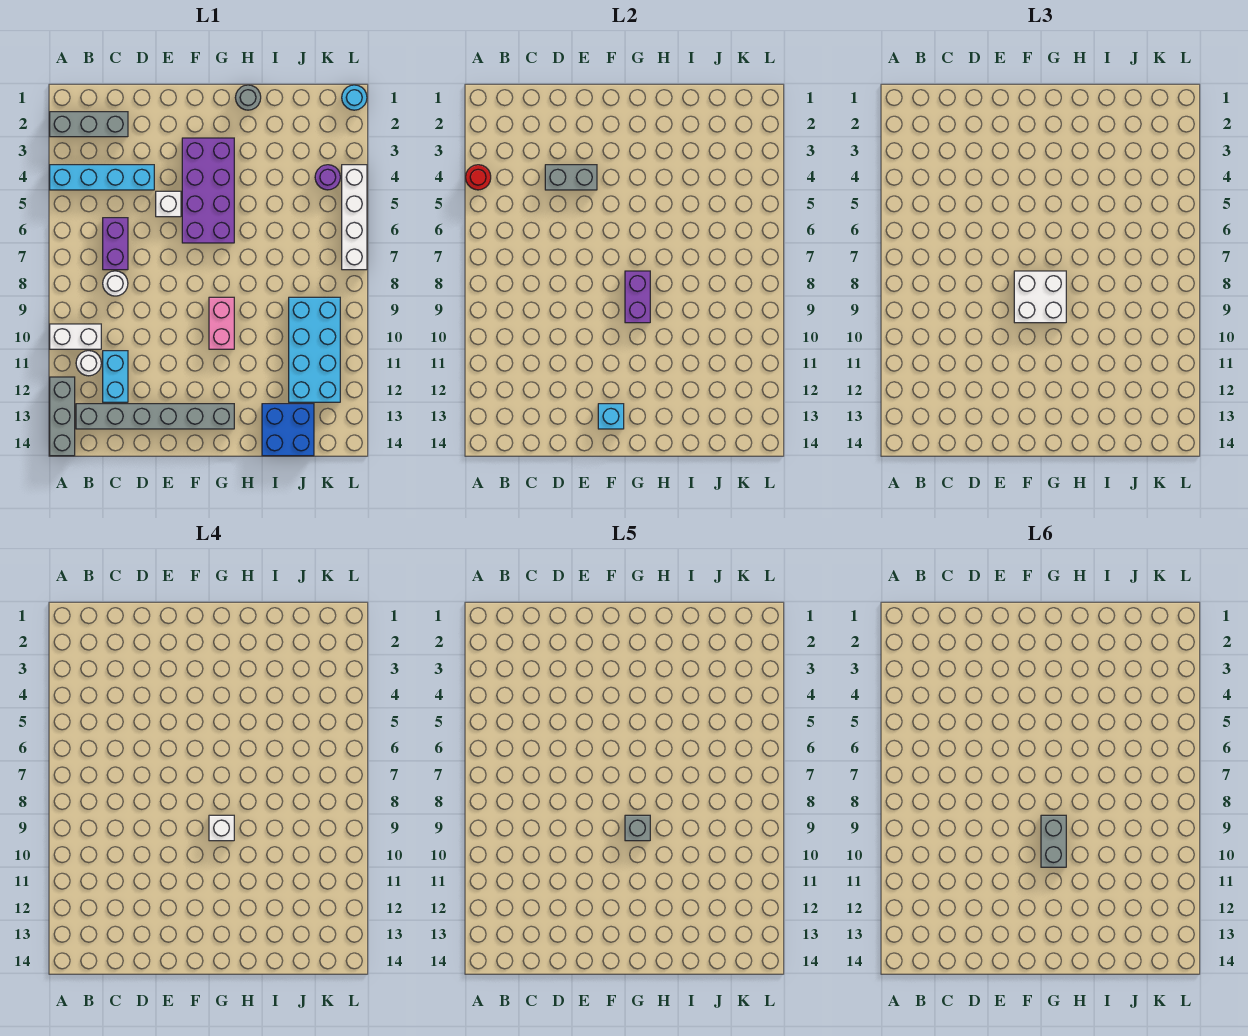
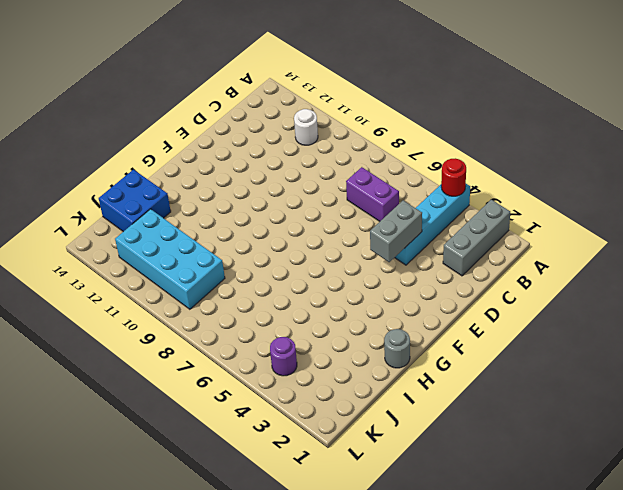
none -> white 1x2 brick [50,324,101,349]
none -> grey 1x3 brick [50,377,75,456]
none -> grey 1x6 brick [76,404,234,429]

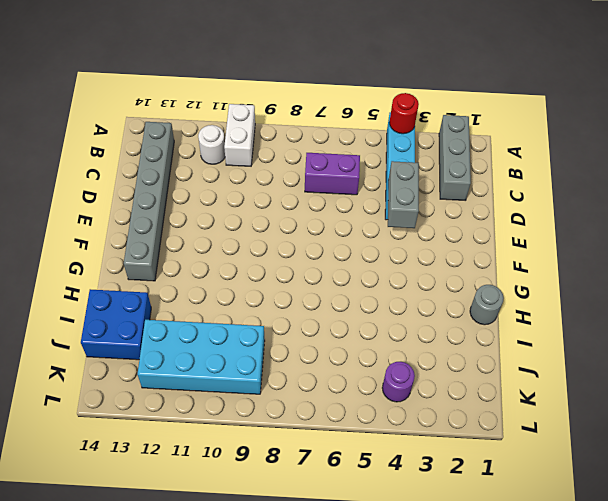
none -> grey 1x3 brick [50,377,75,456]
none -> white 1x1 round brick [103,271,128,296]
none -> cyan 1x2 brick [103,351,128,402]

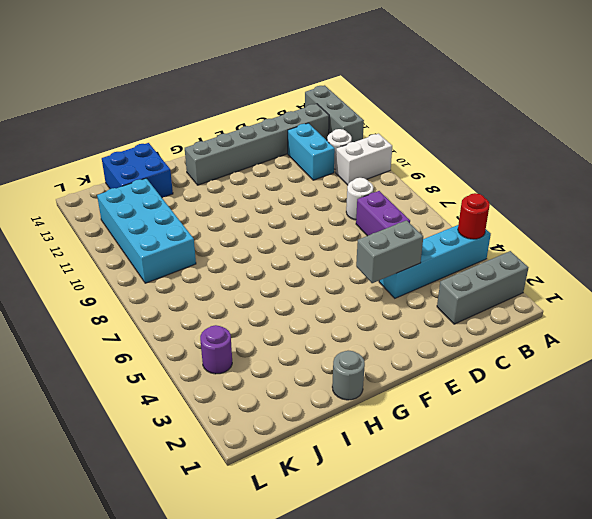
none -> white 1x1 brick [156,191,181,217]
none -> purple 2x4 brick [182,138,234,243]
none -> pink 1x2 brick [209,297,234,349]

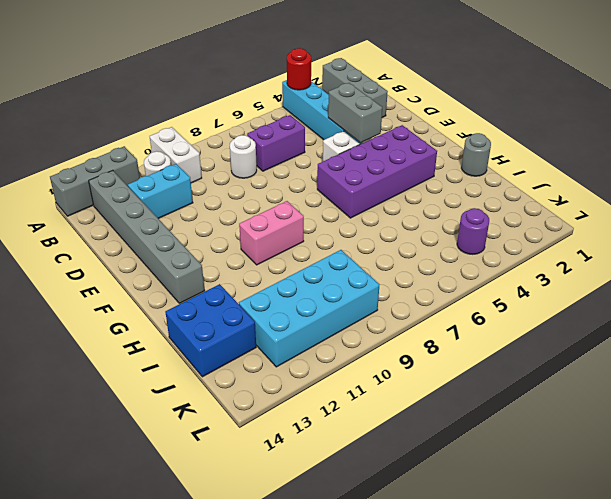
none -> cyan 1x1 round brick [342,85,367,110]
none -> white 1x4 brick [342,165,367,270]
none -> cyan 1x1 brick [598,404,624,429]

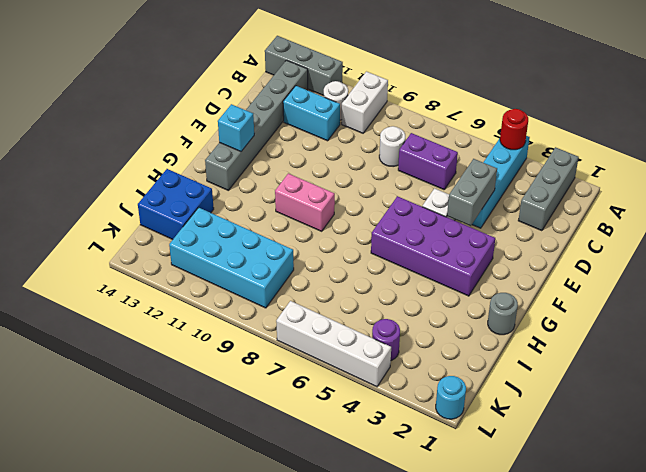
none -> purple 1x2 brick [625,271,650,323]
none -> white 2x2 brick [1014,271,1066,323]
none -> white 1x1 brick [209,815,234,841]

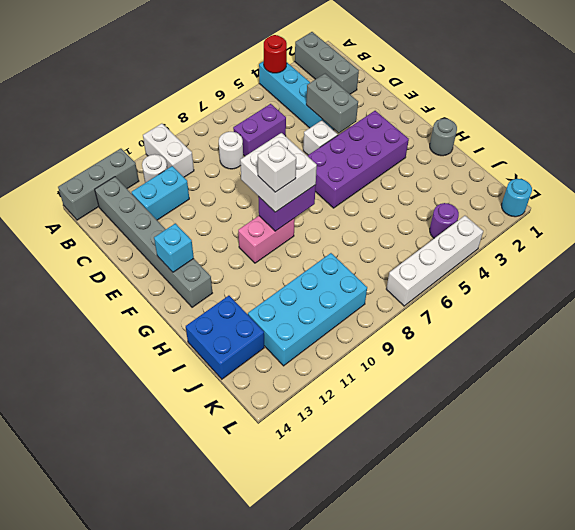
none -> grey 1x1 brick [625,815,650,841]
none -> grey 1x2 brick [1041,815,1066,867]

